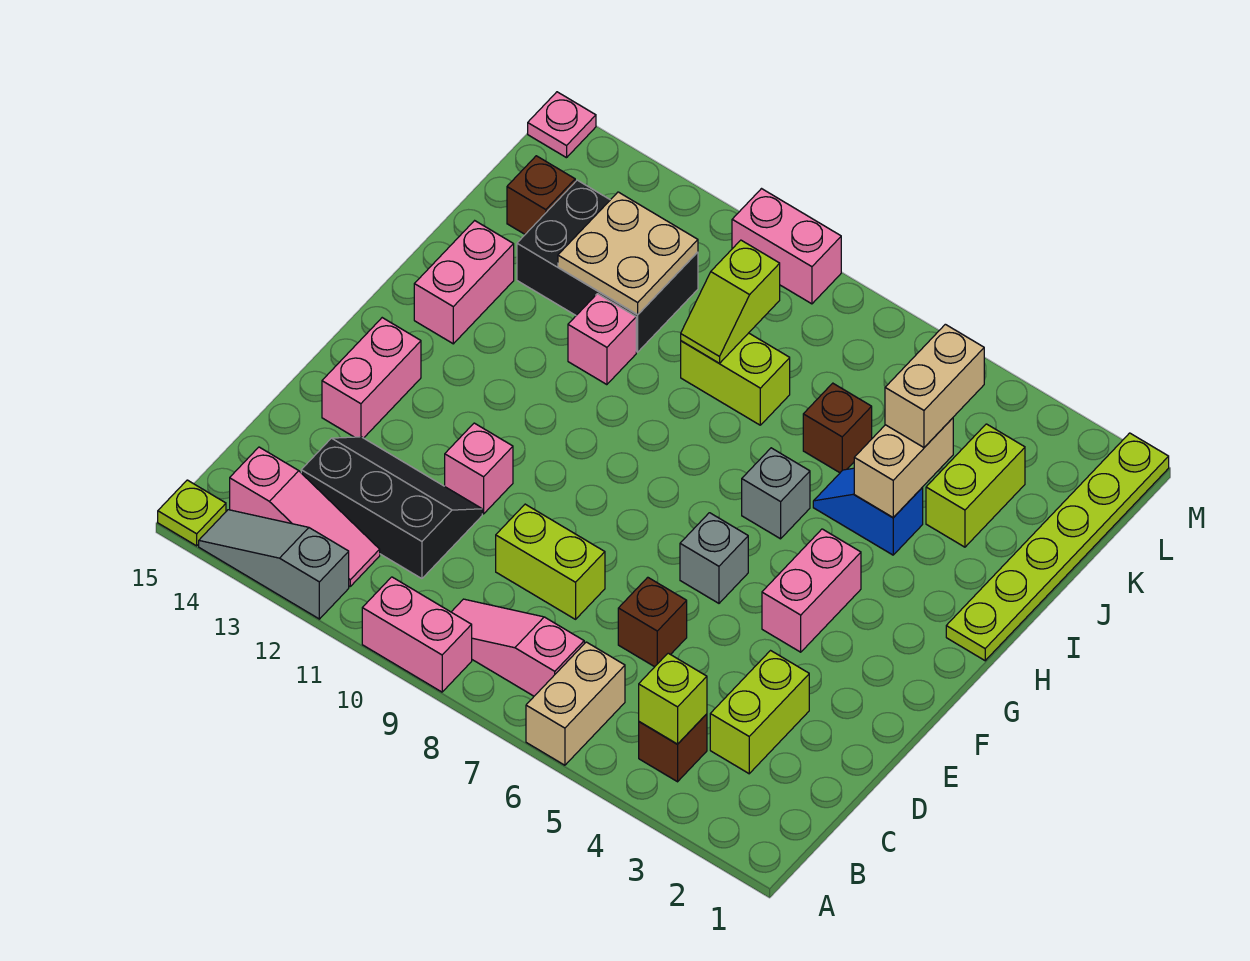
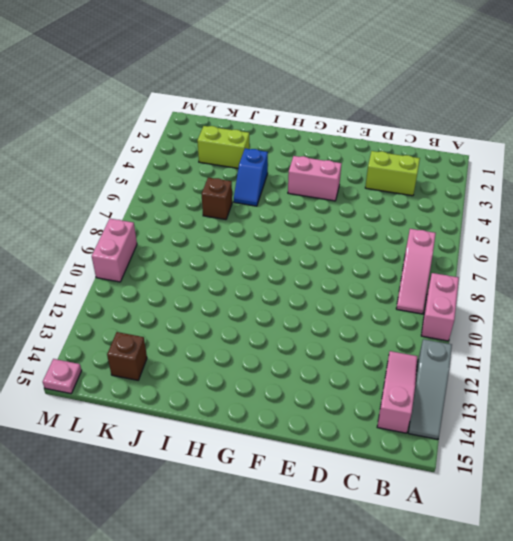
none -> tan 1x2 brick [526,642,625,765]
none -> lime 1x1 plate [158,480,226,546]
none -> brown 1x1 brick [639,714,707,782]
none -> black 2x3 slope [301,437,482,579]

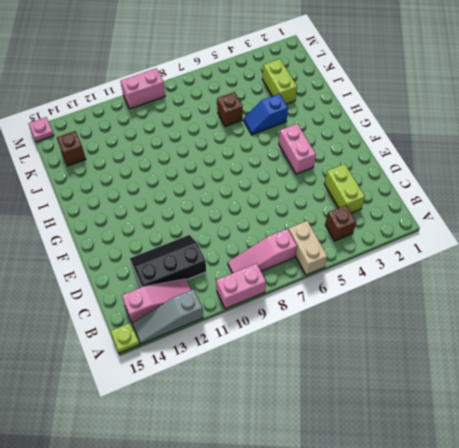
none -> brown 1x1 brick [618,577,687,667]
none -> lime 1x2 brick [496,504,605,619]
none -> pink 1x1 brick [445,423,513,514]
none -> pink 1x2 brick [322,318,421,438]

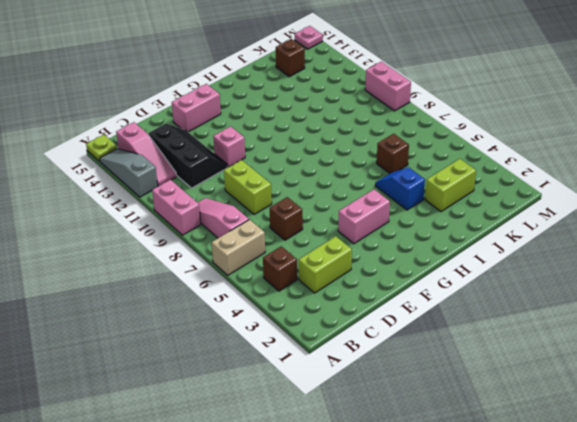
none -> grey 1x1 brick [680,513,748,603]
none -> lime 1x6 plate [946,433,1169,661]
none -> grey 1x1 brick [742,448,810,539]
none -> pink 1x2 brick [414,221,514,344]

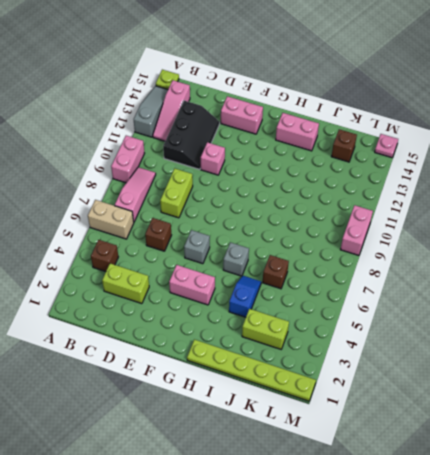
none -> pink 1x1 brick [568,294,636,385]
none -> lime 1x2 brick [681,333,790,425]
none -> black 2x3 brick [517,180,698,352]
none -> lime 1x1 brick [639,653,707,744]

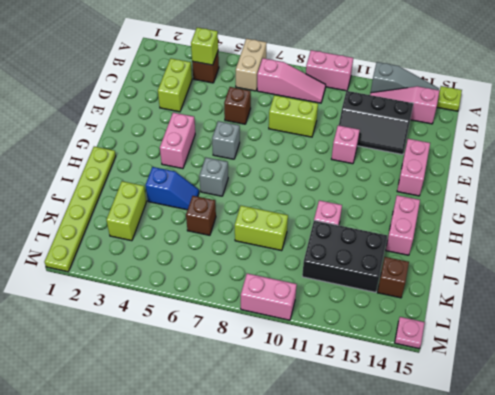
none -> tan 1x2 brick [854,418,953,518]
none -> lime 1x2 slope [681,240,780,363]
none -> tan 2x2 plate [558,192,698,315]
none -> tan 1x2 brick [885,324,984,447]

